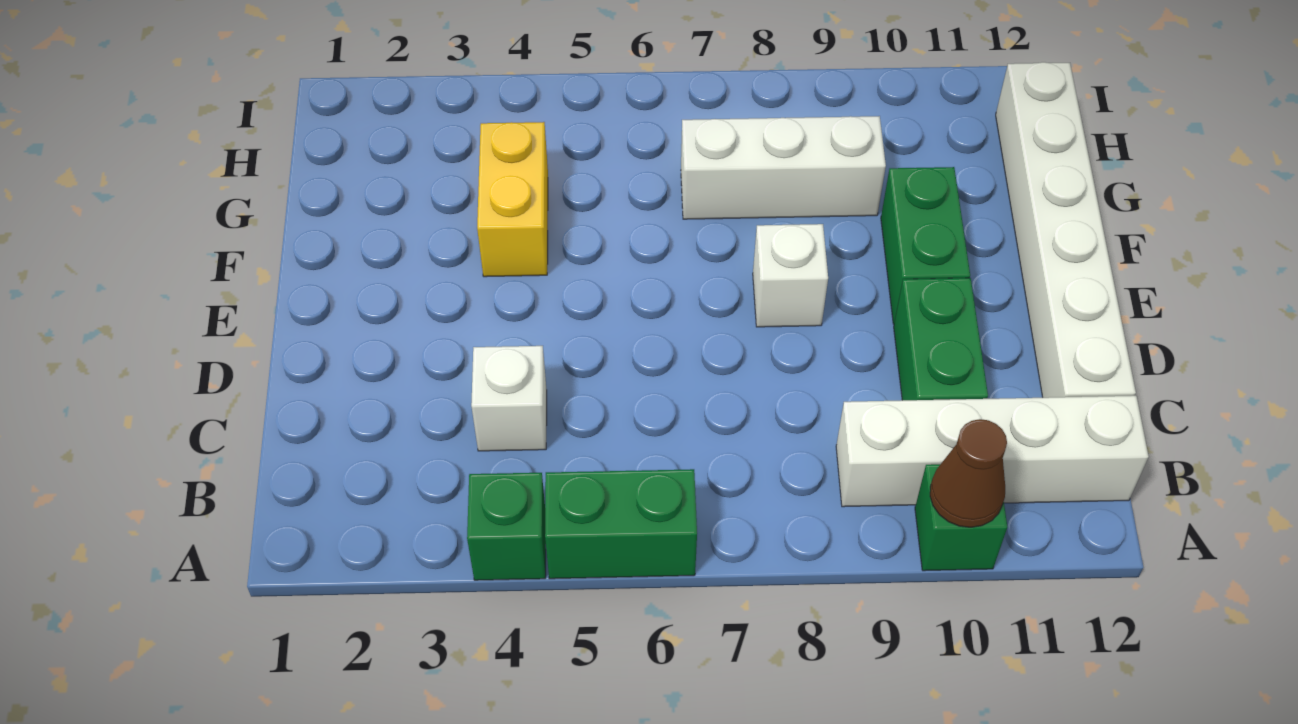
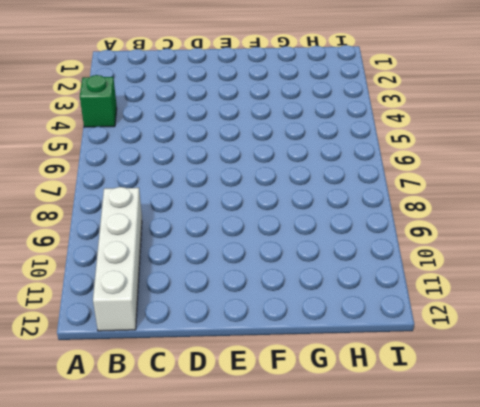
none -> green 1x2 brick [545,469,697,579]
none -> green 1x1 brick [915,464,1007,571]
none -> white 1x1 brick [471,346,547,451]

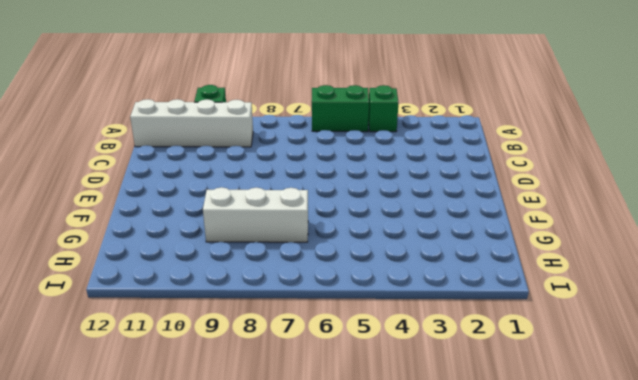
none -> white 1x1 brick [471,346,547,451]
none -> green 1x2 brick [894,278,988,400]
none -> white 1x6 brick [996,62,1136,398]

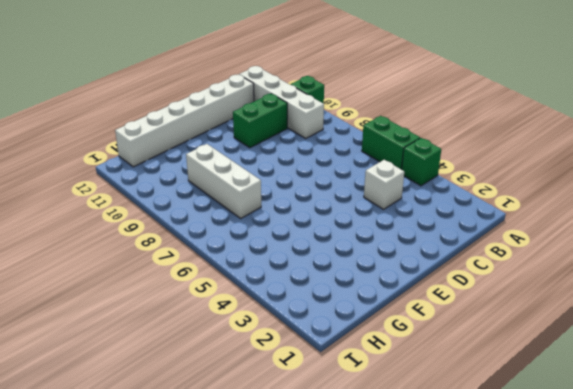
none -> white 1x1 brick [753,224,828,327]
none -> green 1x2 brick [881,167,970,324]
none -> yellow 1x2 brick [477,122,548,277]

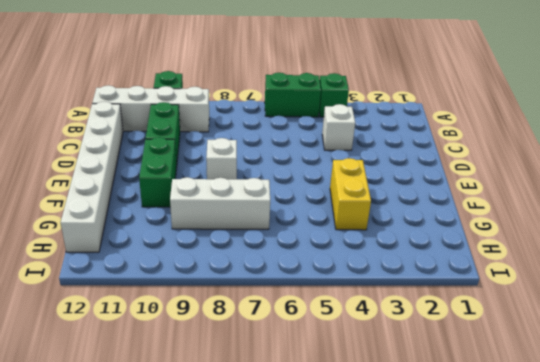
none -> brown 1x1 cone [930,419,1007,527]

